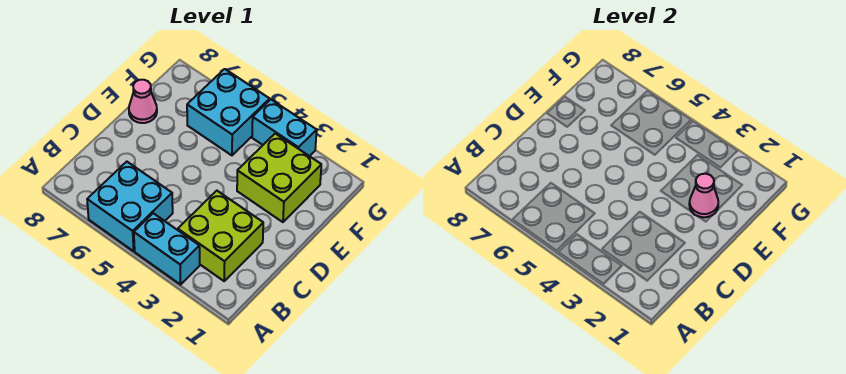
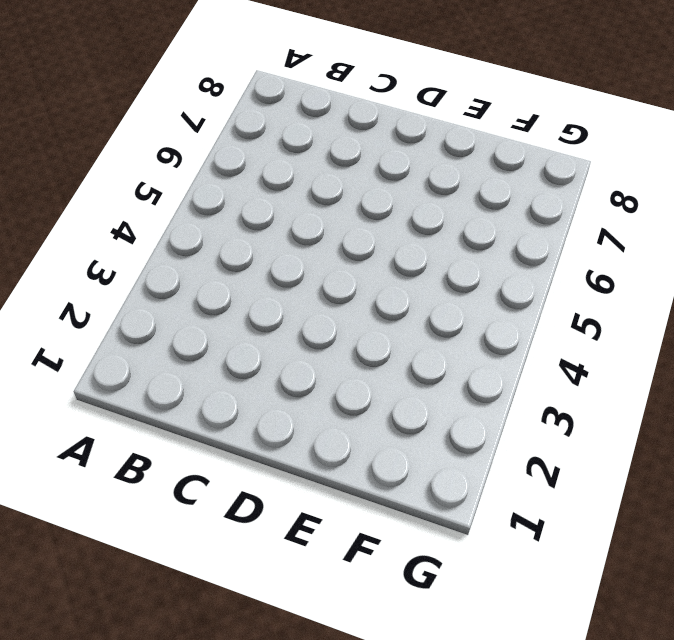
none -> cyan 1x2 brick [134,213,200,285]
none -> cyan 2x2 brick [87,162,173,251]

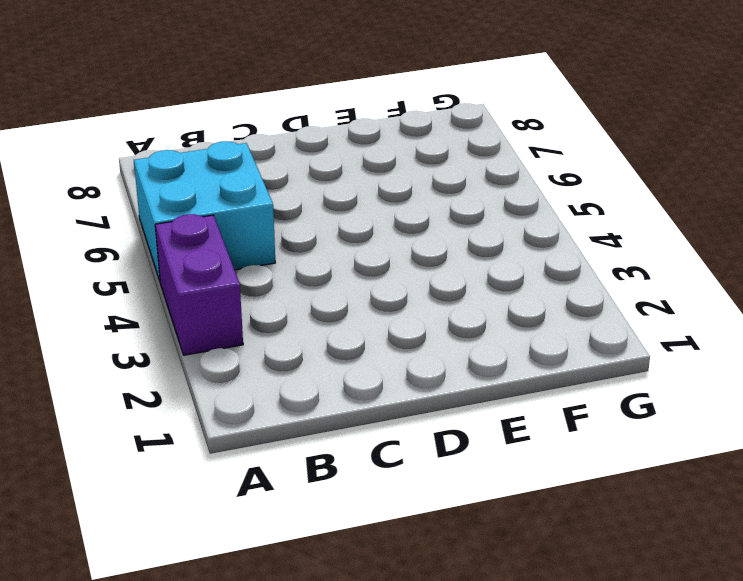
purple 1x2 brick [155,214,243,355] -> cyan 1x2 brick [134,213,200,285]
none -> lime 2x2 brick [178,191,263,281]
none -> lime 2x2 brick [237,134,321,222]

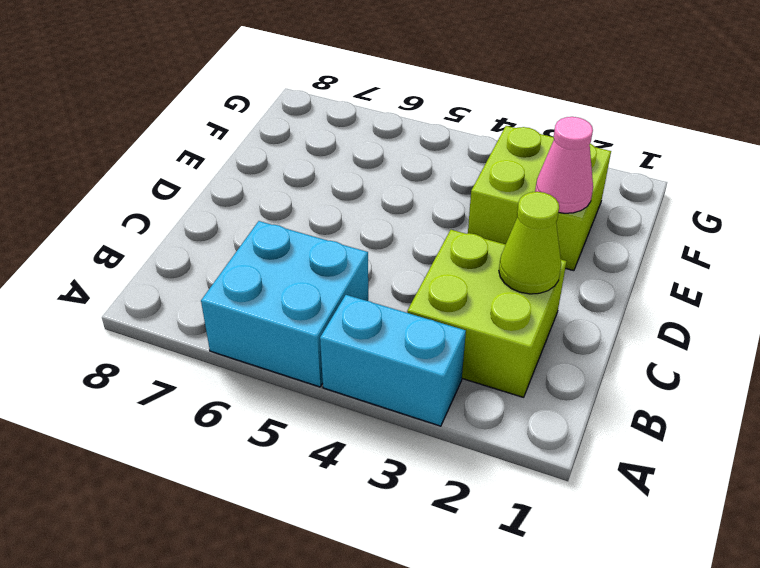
lime 1x1 cone [499,192,561,294] -> none
none -> pink 1x1 cone [129,80,157,123]
none -> cyan 2x2 brick [187,69,270,155]

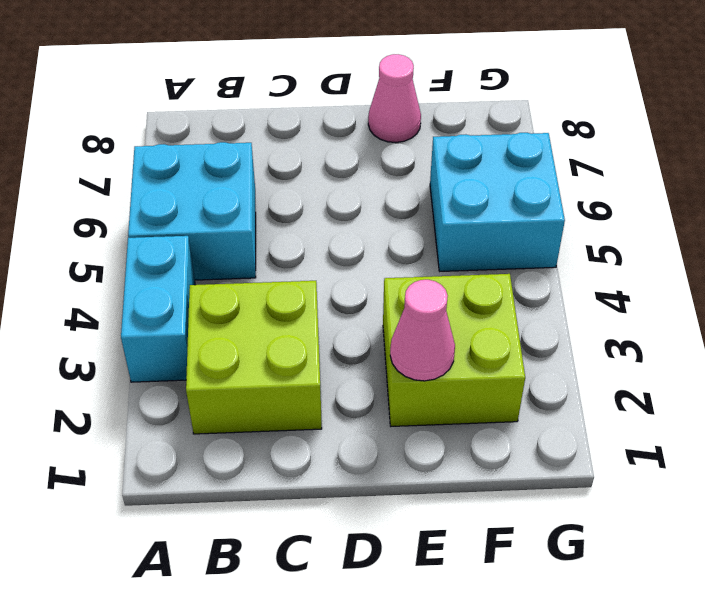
none -> cyan 1x2 brick [252,99,317,156]

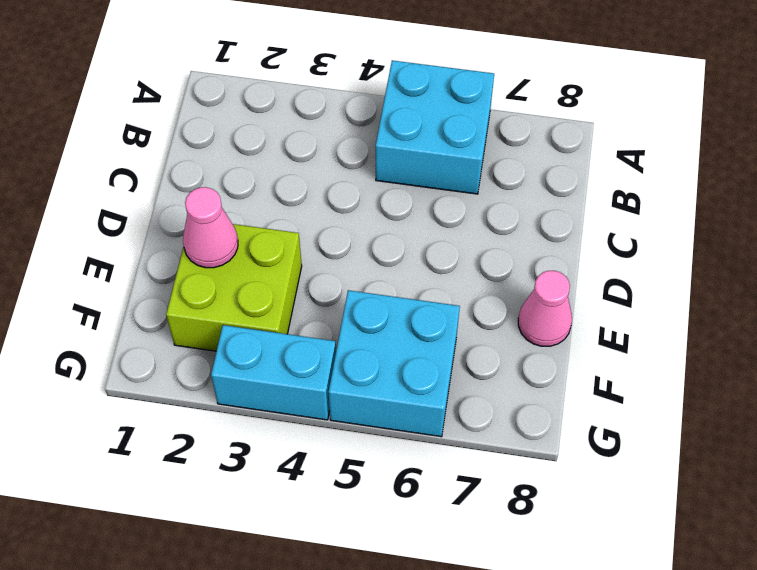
none -> cyan 1x2 brick [134,213,200,285]
none -> lime 2x2 brick [178,191,263,281]

